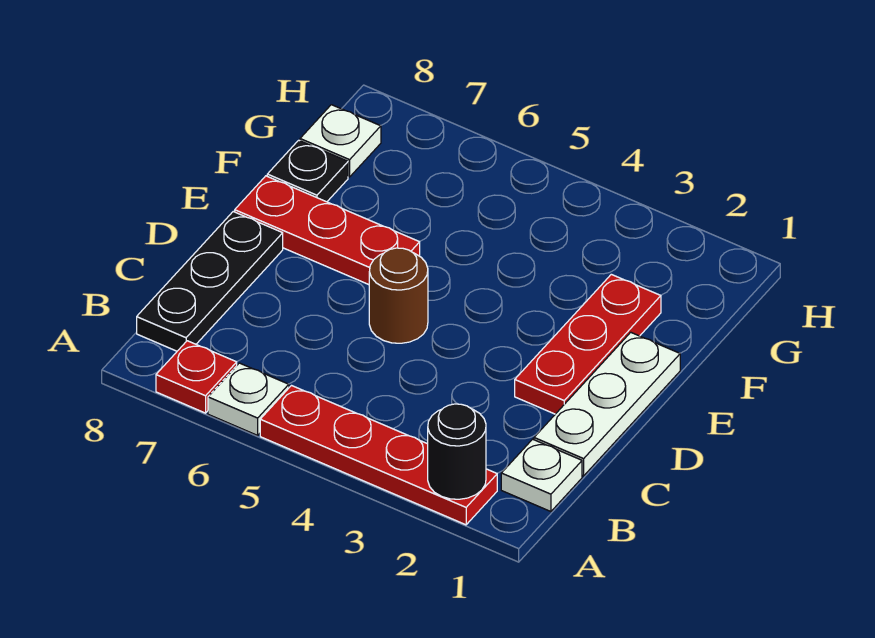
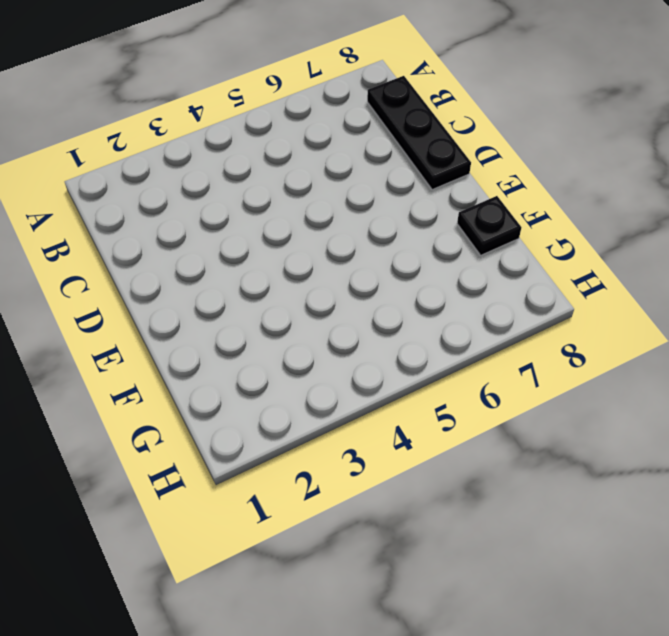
none -> red 1x4 plate [260,386,497,525]
none -> white 1x1 plate [208,363,289,435]
none -> red 1x1 plate [156,341,237,413]

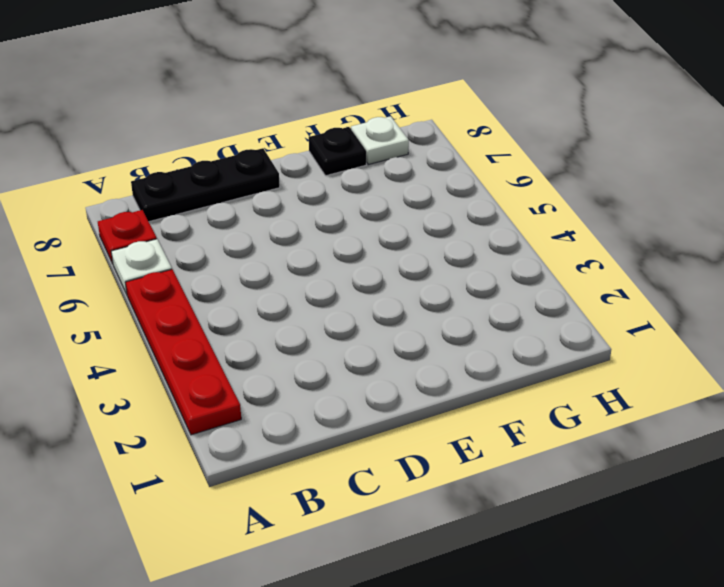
none -> white 1x1 plate [501,439,582,512]
none -> white 1x3 plate [534,332,680,476]
none -> red 1x3 plate [515,274,661,414]

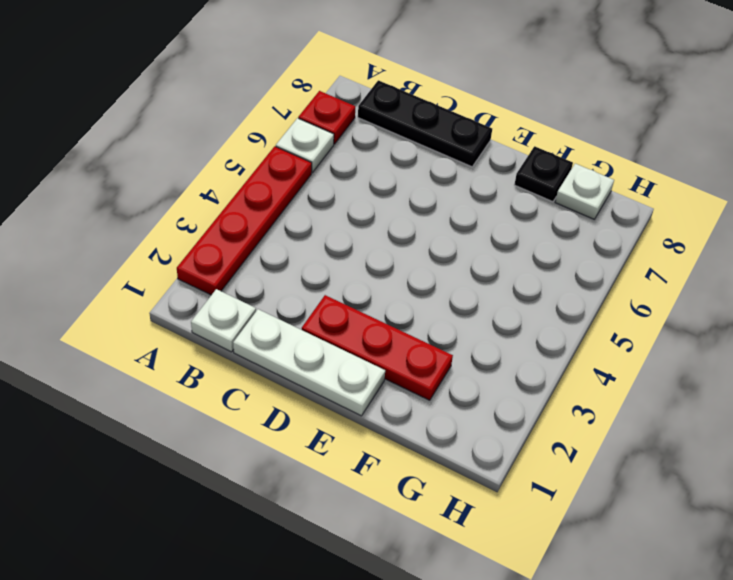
none -> brown 1x1 round brick [369,248,428,343]
none -> red 1x3 plate [235,176,420,285]
none -> black 1x1 round brick [428,404,486,499]

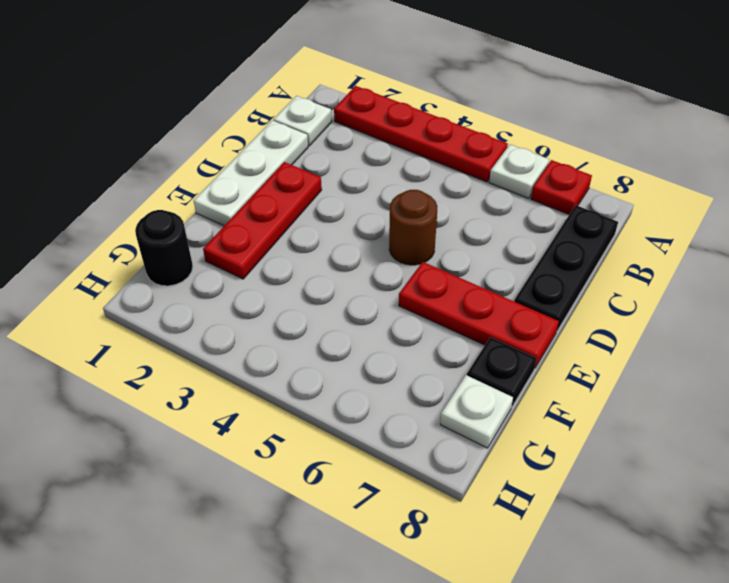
black 1x1 round brick [135,210,193,286] -> black 1x1 round brick moved to [428,404,486,499]

